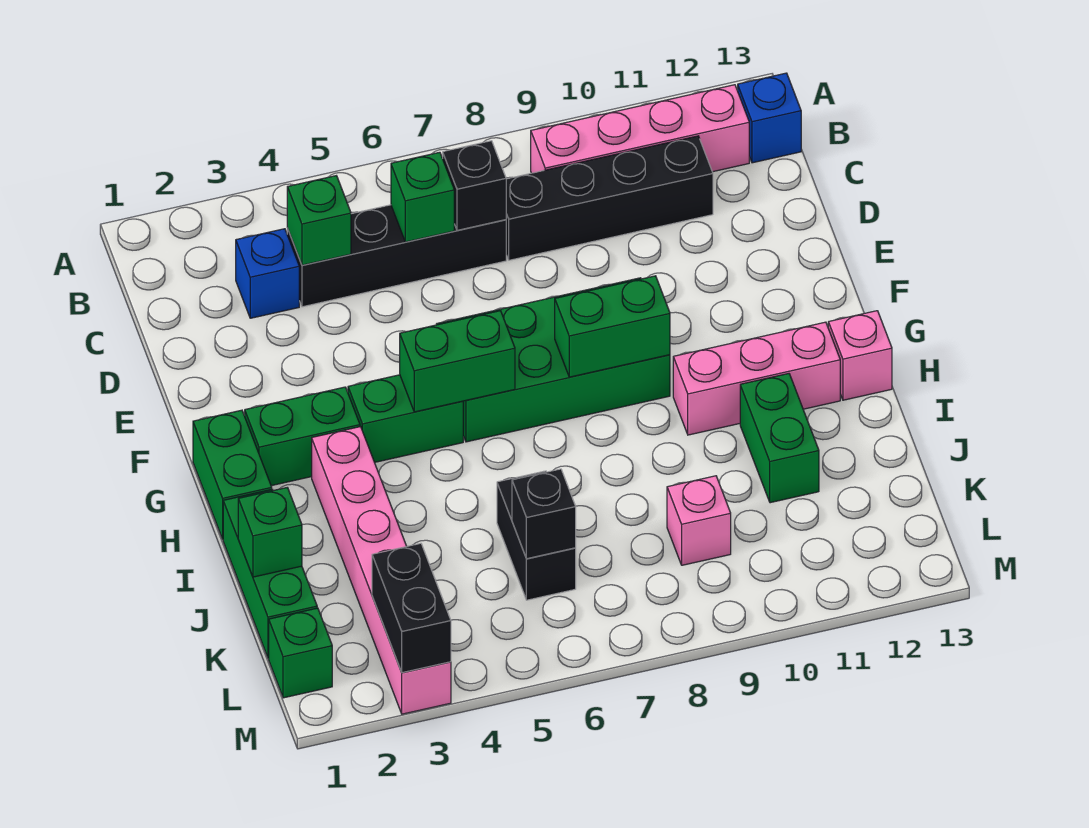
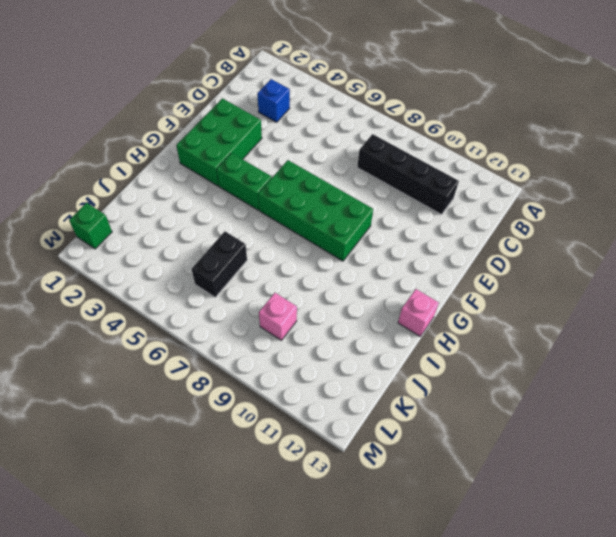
green 2x3 brick [176,98,262,186] -> green 1x2 brick [245,387,360,486]
none -> pink 1x4 brick [531,85,749,173]
none -> blue 1x1 brick [738,73,801,163]
none -> black 1x4 brick [287,205,506,307]

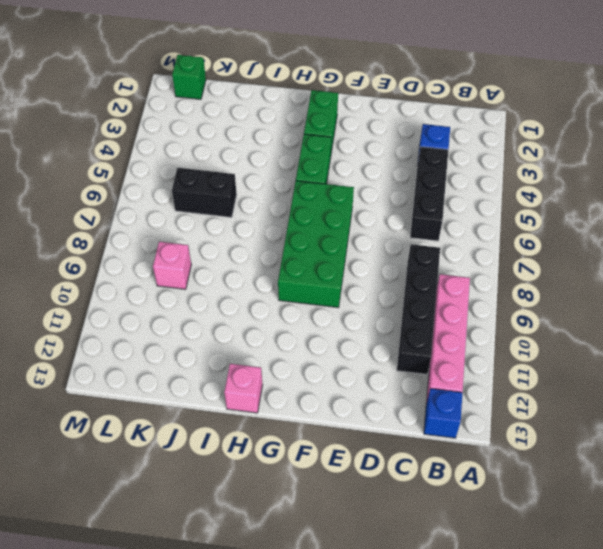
black 1x3 brick [410,147,448,241] -> black 1x4 brick [287,205,506,307]
none -> green 1x2 brick [193,410,272,539]
none -> pink 1x6 brick [312,427,451,714]
none -> pink 1x3 brick [673,322,840,435]

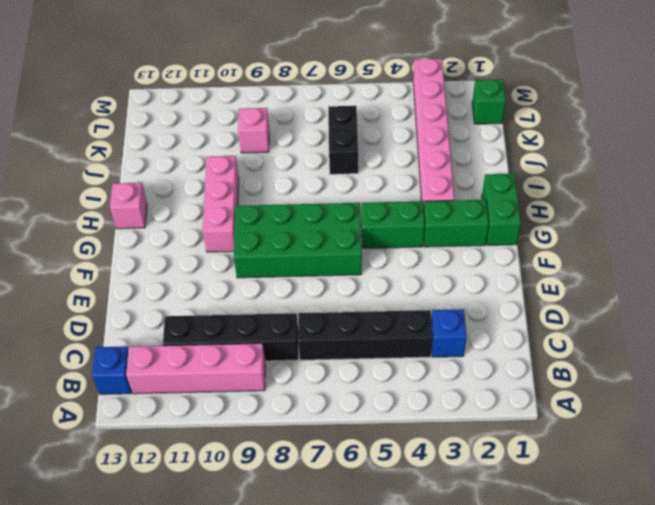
pink 1x3 brick [203,156,239,252] -> pink 1x3 brick turned to [673,322,840,435]
none -> green 1x3 brick [223,490,317,658]
none -> green 1x2 brick [740,374,819,503]
none -> green 1x1 brick [287,176,351,265]

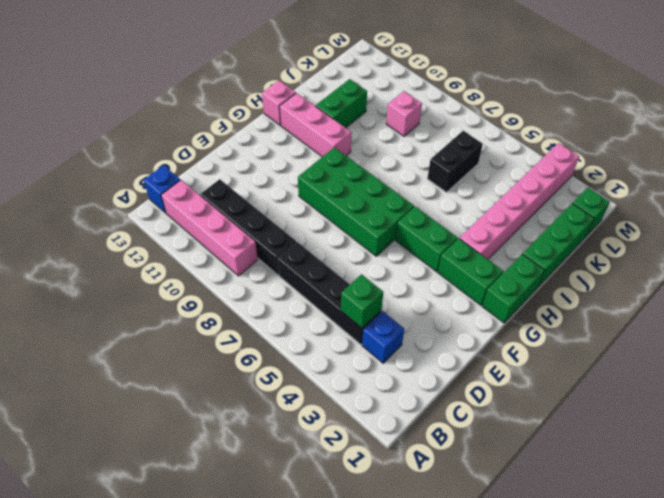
none -> green 1x1 brick [391,152,454,242]
none -> black 1x1 brick [443,141,506,230]
none -> green 1x2 brick [400,311,515,412]

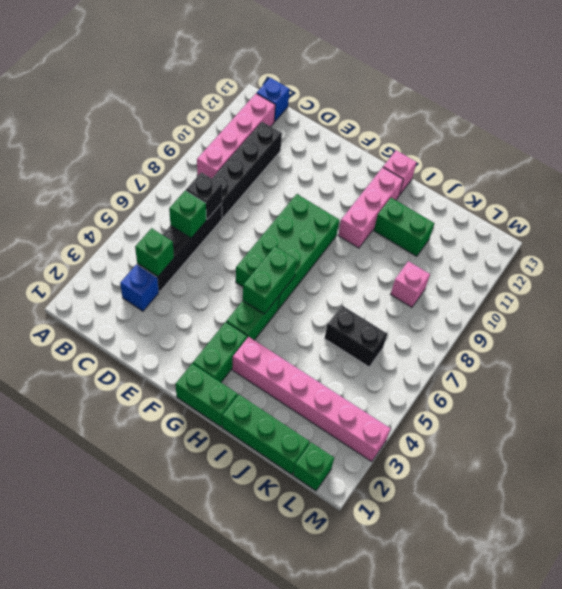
none -> green 1x2 brick [555,276,670,377]
none -> green 1x1 brick [238,487,302,577]
none -> black 1x1 brick [512,469,576,559]

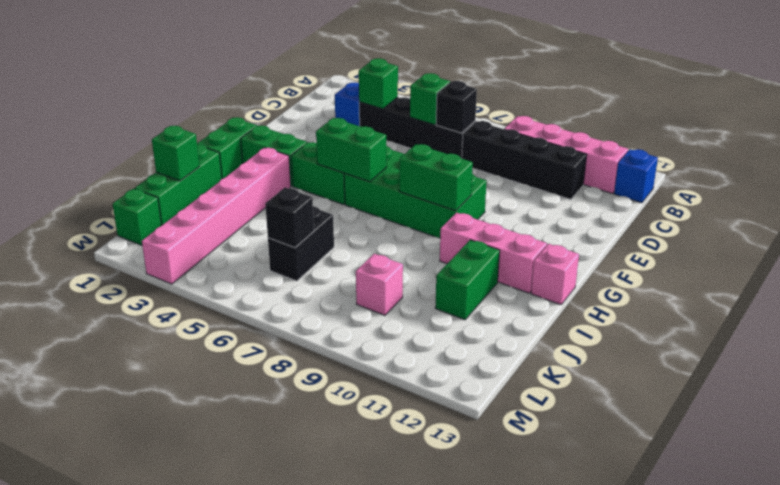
none -> black 1x2 brick [372,543,451,673]

